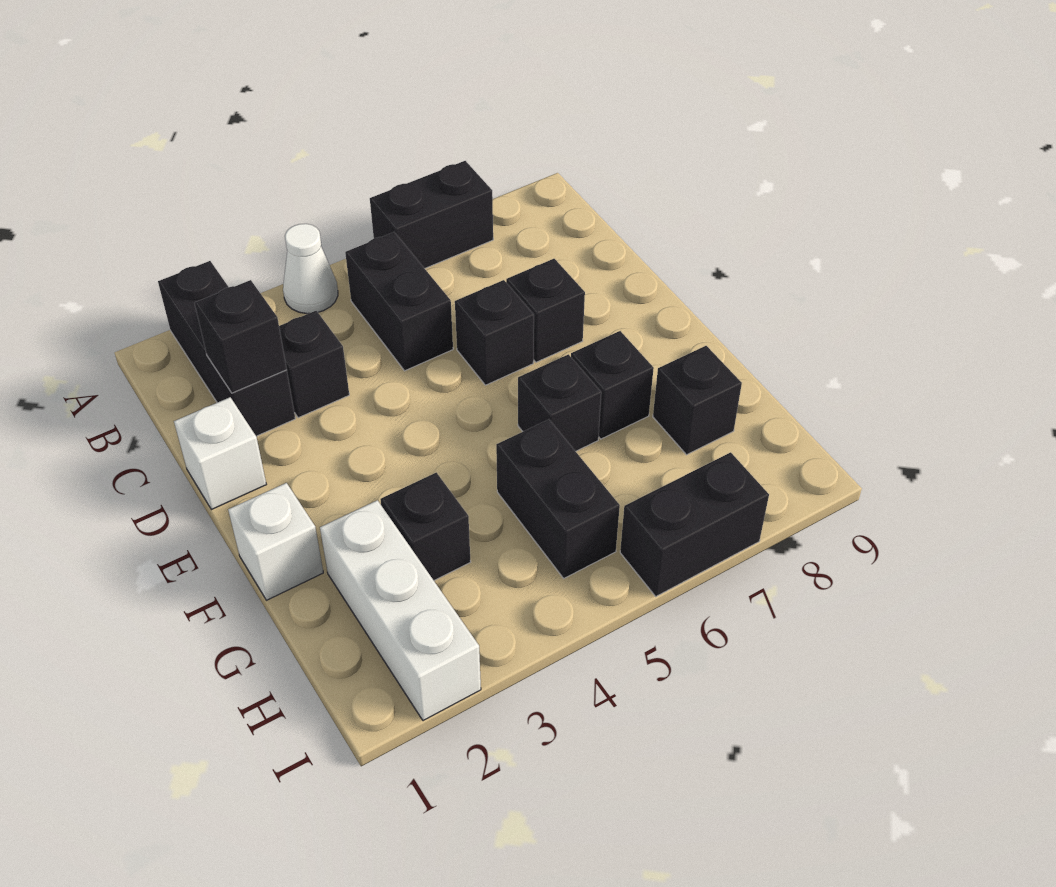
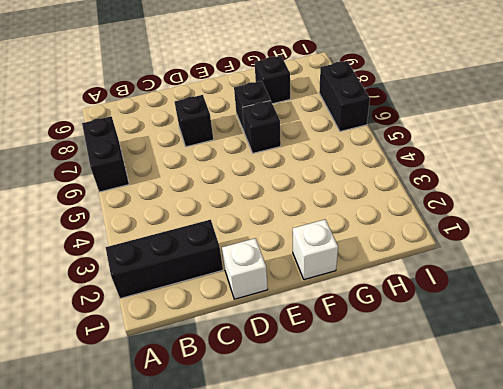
none -> white 1x1 cone [283,224,338,314]
none -> black 1x2 brick [345,232,453,371]
none -> black 1x1 brick [279,311,349,418]

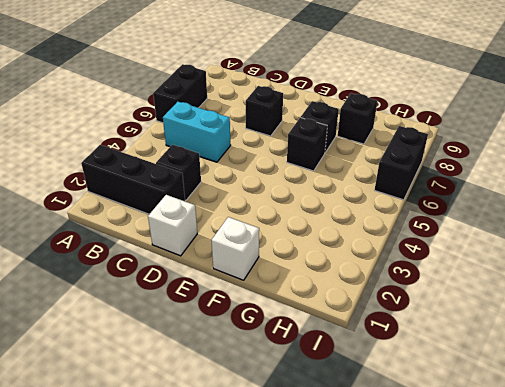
cyan 1x2 brick [163,102,231,162] -> black 1x2 brick [345,232,453,371]
none -> white 1x1 cone [283,224,338,314]
none -> black 1x1 brick [455,280,534,385]
none -> white 1x3 brick [320,500,481,721]

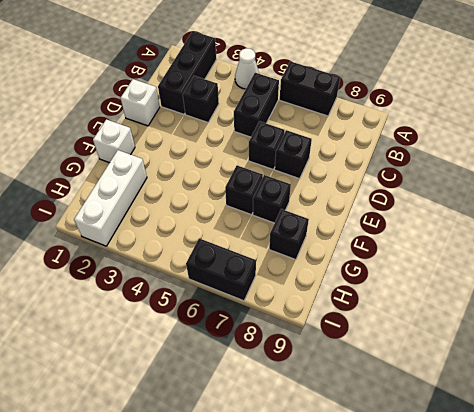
none -> black 1x1 brick [380,473,471,580]
none -> black 1x2 brick [496,420,620,578]
none -> black 1x1 brick [195,280,287,393]

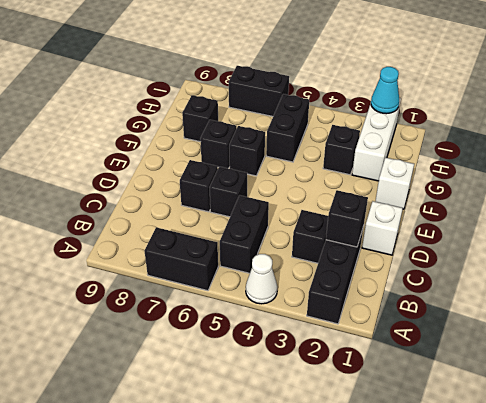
cyan 1x1 cone [371,67,399,114] -> none

